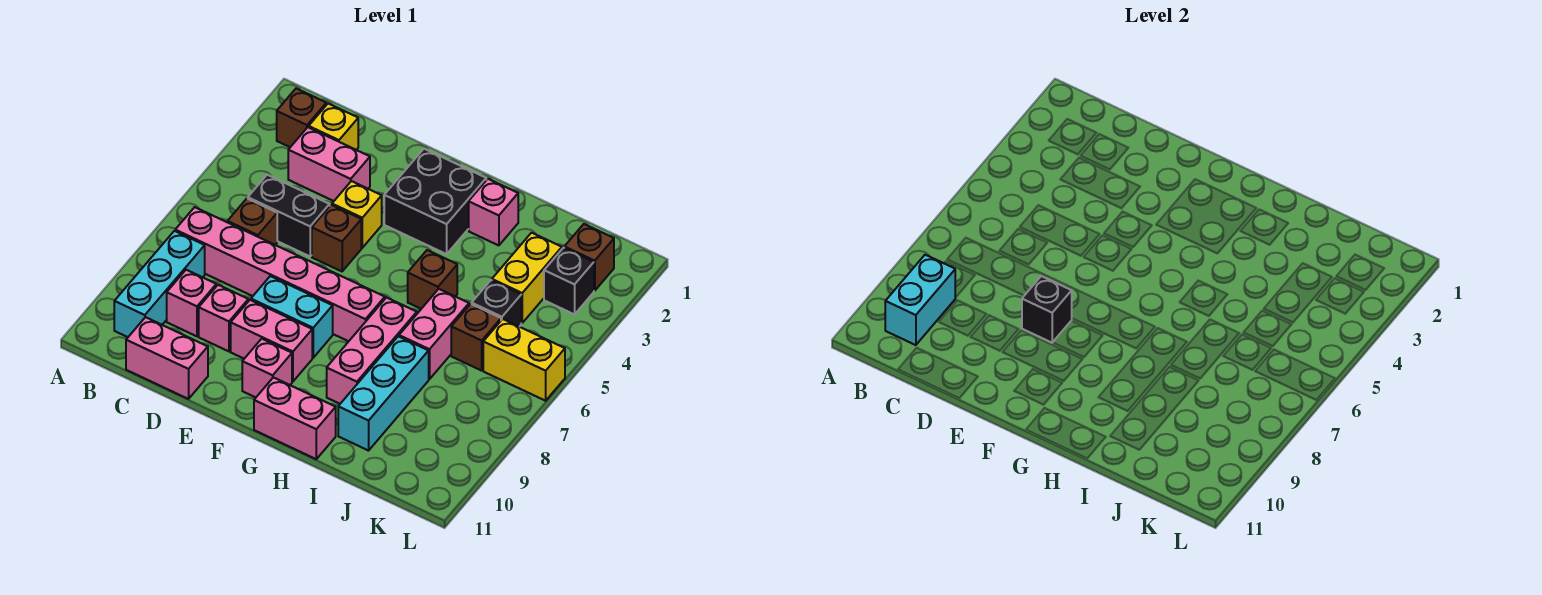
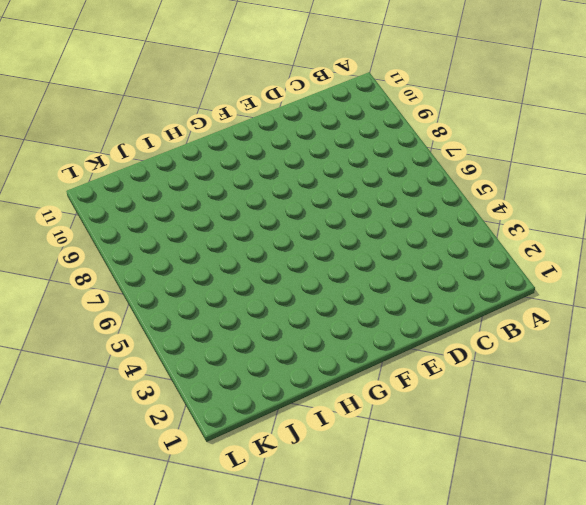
none -> brown 1x1 brick [277,88,326,147]
none -> pink 1x6 brick [175,207,385,341]
none -> cyan 1x3 brick [114,231,205,337]
none -> yellow 1x1 brick [309,104,358,150]

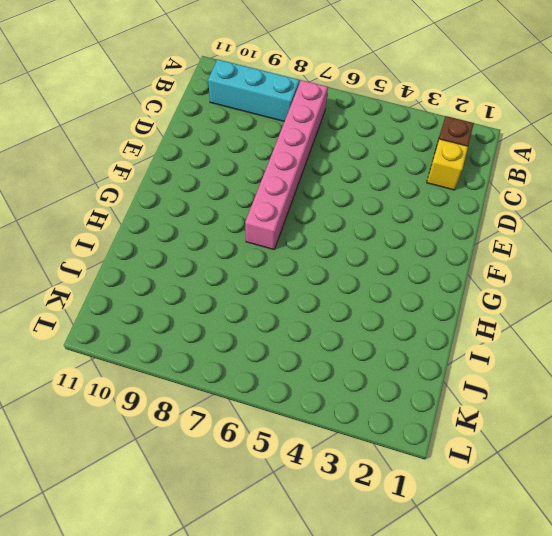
none -> pink 1x2 brick [288,127,370,201]
none -> black 1x2 brick [248,175,330,256]
none -> brown 1x1 brick [228,198,277,245]
none -> pink 1x1 brick [167,270,216,336]

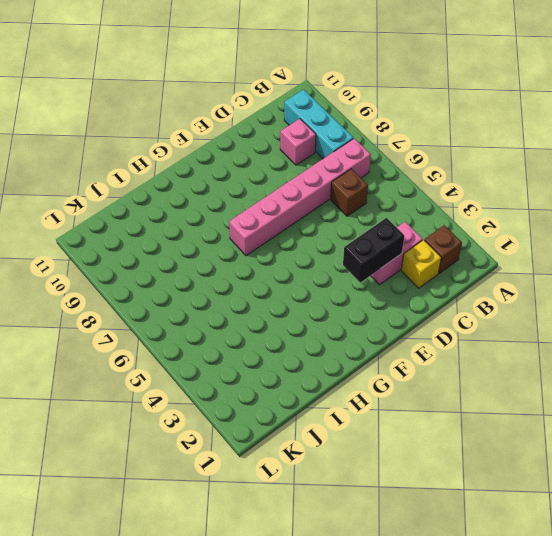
black 1x2 brick [343,218,404,283] -> black 1x2 brick moved to [248,175,330,256]
none -> pink 1x2 brick [126,317,208,399]
none -> pink 1x1 brick [199,285,248,351]
none -> yellow 1x1 brick [332,181,382,248]
none -> brown 1x1 brick [312,205,361,271]

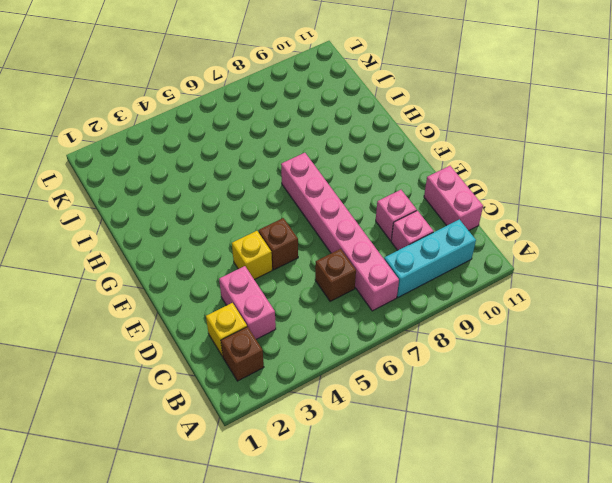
none -> black 1x2 brick [248,175,330,256]
none -> cyan 1x2 brick [251,276,333,358]
none -> pink 1x2 brick [231,300,312,382]
none -> black 2x2 brick [384,149,486,254]

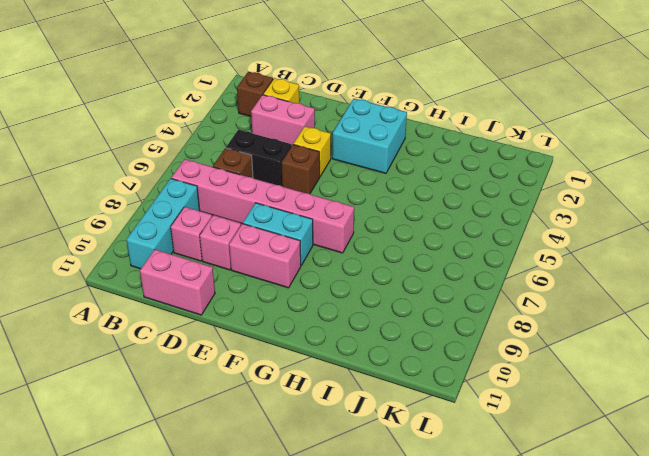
cyan 2x2 brick [332,99,407,173] -> black 2x2 brick [384,149,486,254]
none -> pink 1x1 brick [242,339,292,397]
none -> pink 1x2 brick [254,377,336,459]
none -> pink 1x1 brick [469,179,518,245]
none -> brown 1x1 brick [408,250,457,309]

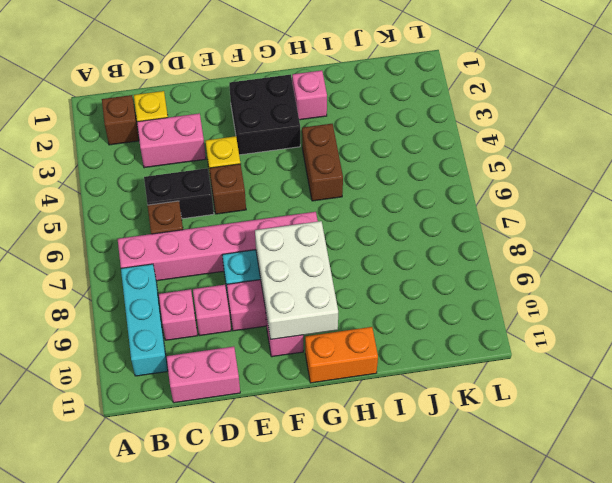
white 2x3 brick [255,221,338,340] -> none
orange 1x2 brick [305,327,378,383] -> pink 1x2 brick [254,377,336,459]
brown 1x2 brick [302,124,343,201] -> brown 1x1 brick [408,250,457,309]
none -> pink 1x3 brick [327,298,417,404]
none -> pink 1x2 brick [399,289,469,379]
none -> cyan 1x3 brick [338,336,429,451]
none -> yellow 1x2 brick [492,233,562,323]

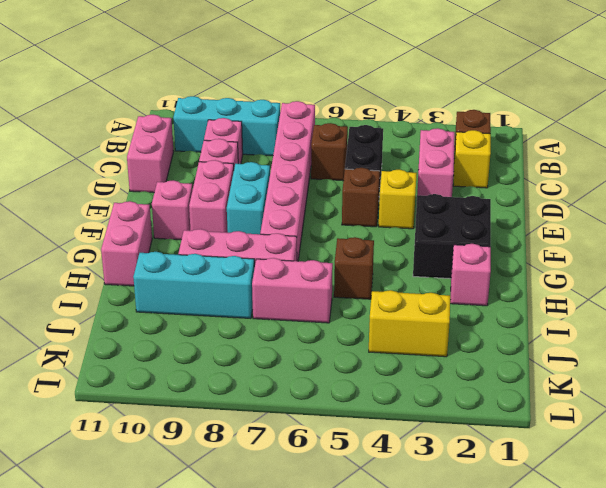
none -> black 1x1 brick [472,280,521,327]
none -> brown 1x1 brick [451,304,501,371]
none -> brown 1x1 brick [564,224,614,291]
none -> black 1x1 brick [544,248,594,314]

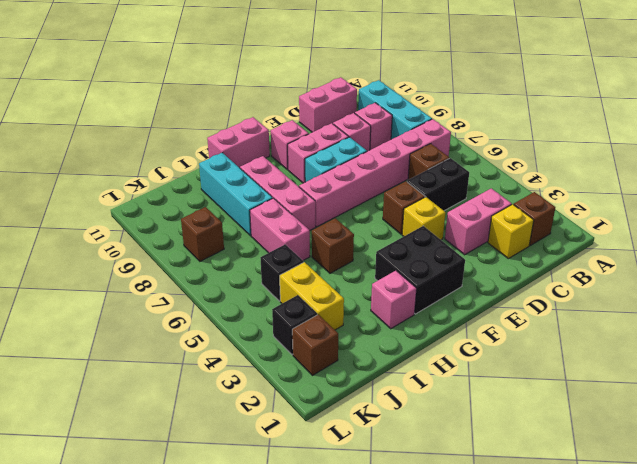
brown 1x1 brick [181,207,224,261] -> brown 1x1 brick moved to [451,304,501,371]
none -> yellow 1x2 brick [483,319,565,401]
none -> cyan 1x2 brick [885,255,955,345]
none -> black 1x1 brick [1022,276,1072,343]

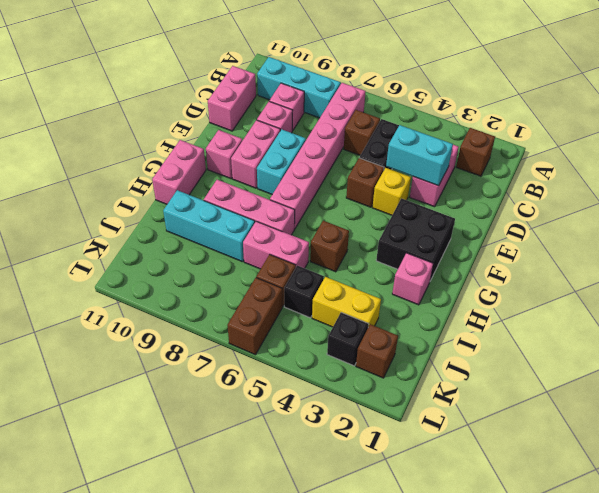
cyan 1x2 brick [386,125,453,186] -> cyan 1x2 brick moved to [885,255,955,345]
brown 1x2 brick [227,278,282,355] -> yellow 1x2 brick [483,319,565,401]
none -> yellow 1x1 brick [309,104,358,150]
none -> black 1x1 brick [1022,276,1072,343]

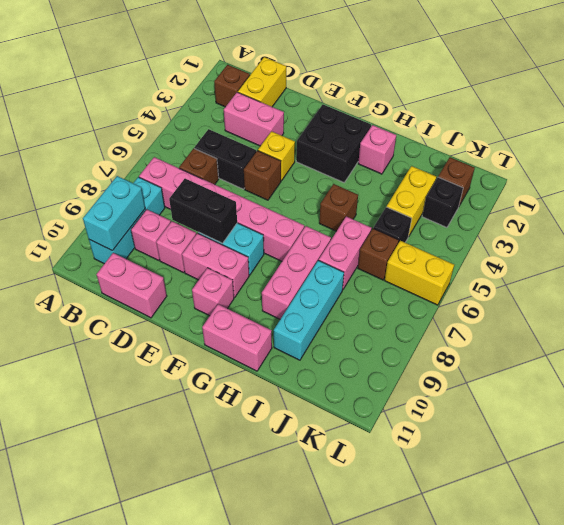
yellow 1x2 brick [238,57,286,107] -> yellow 1x1 brick [309,104,358,150]
black 1x2 brick [169,179,237,243] -> black 1x1 brick [1022,276,1072,343]

